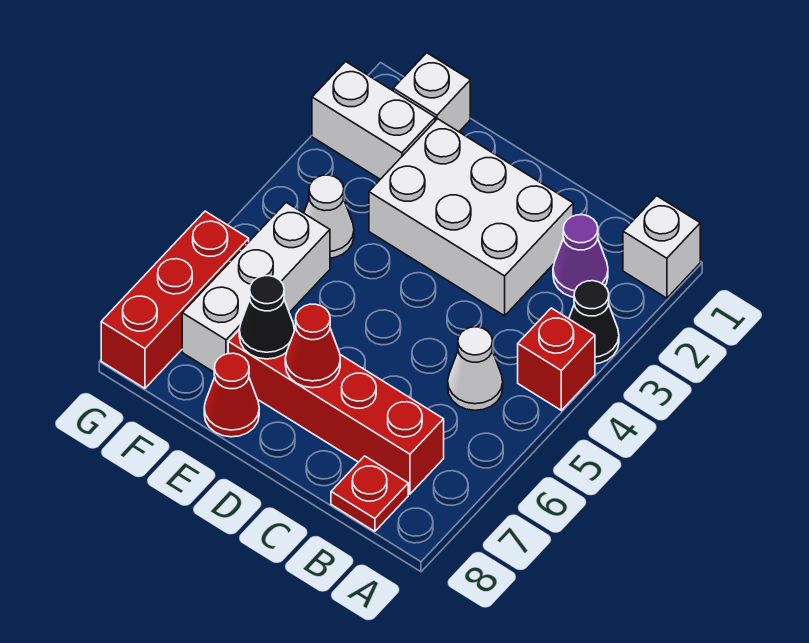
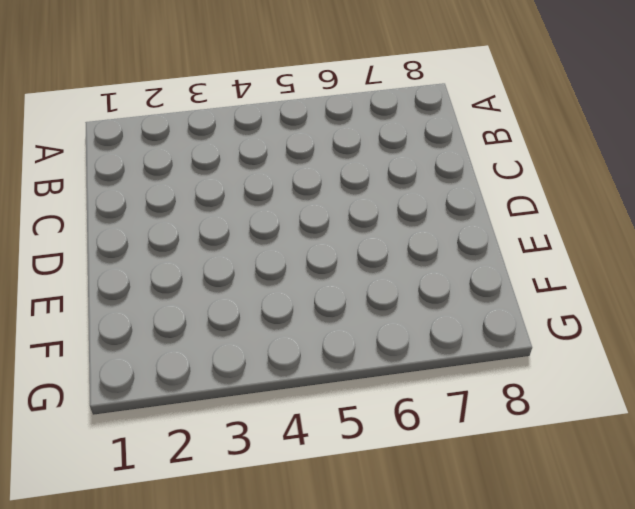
none -> white 1x1 brick [623,196,700,298]
none -> black 1x1 cone [569,281,619,364]
none -> red 1x1 brick [518,308,595,410]

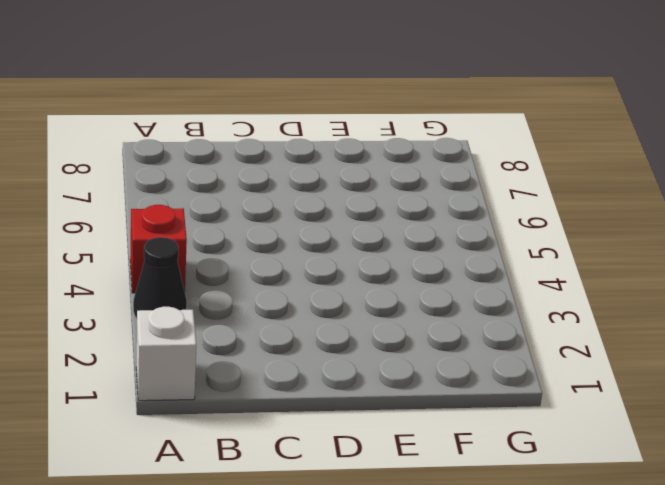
none -> purple 1x1 cone [553,215,608,297]
none -> white 1x1 cone [448,327,503,410]
none -> red 1x4 brick [228,326,444,494]

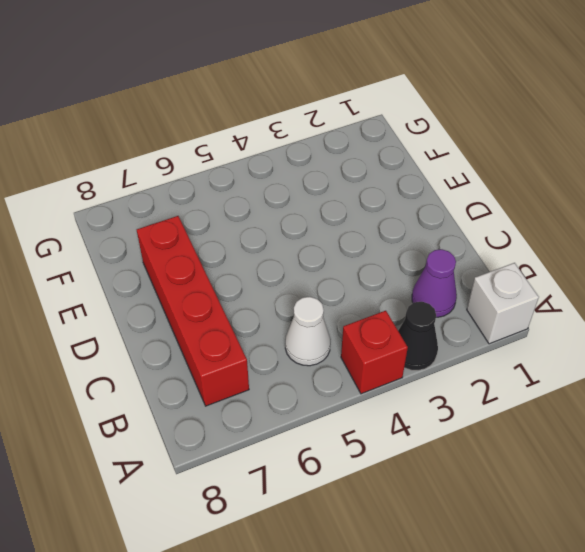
none -> red 1x1 plate [331,456,408,531]
none -> white 2x3 brick [369,119,573,316]
none -> red 1x1 cone [204,353,259,437]

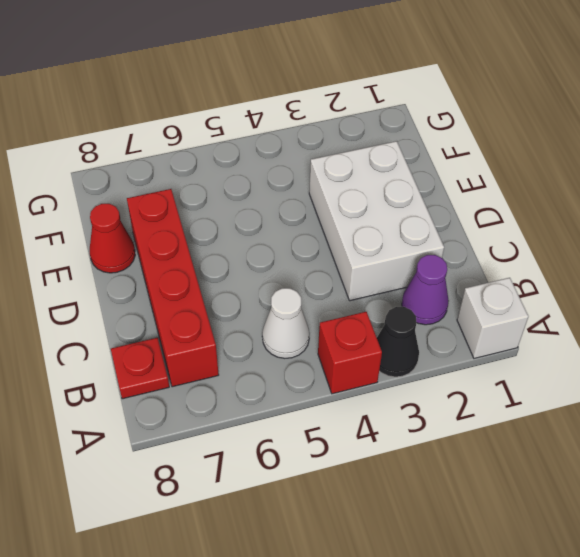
none -> white 1x1 brick [393,53,470,132]
none -> white 1x2 brick [312,62,435,179]
none -> white 1x1 cone [304,175,354,258]

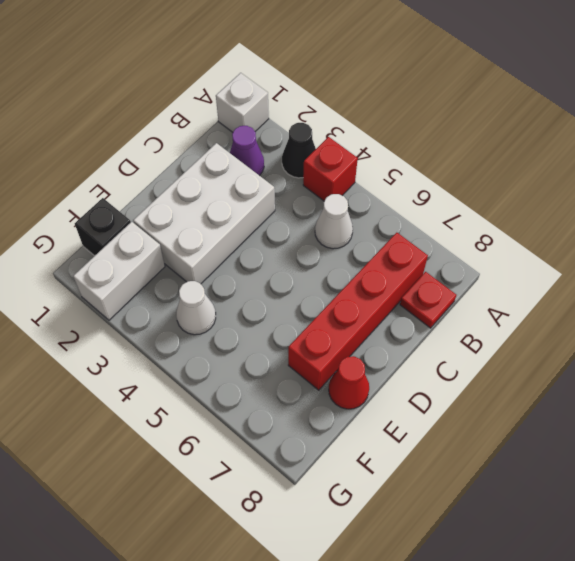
black 1x1 brick [75,198,131,256] -> white 1x1 brick [393,53,470,132]
none -> white 1x3 brick [182,202,330,372]
none -> red 1x3 brick [101,211,249,388]
none -> red 1x1 cone [285,304,340,388]

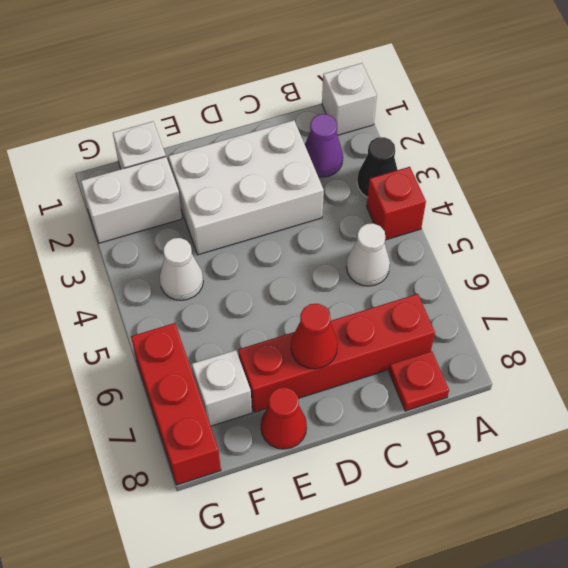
white 1x1 brick [192,350,252,426] -> white 1x3 brick [182,202,330,372]
none -> black 1x1 cone [239,276,295,359]

